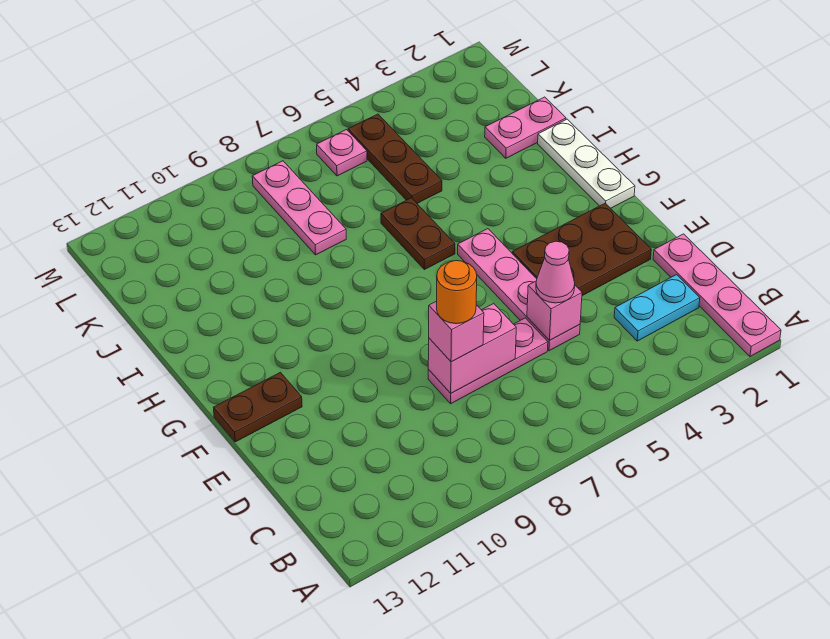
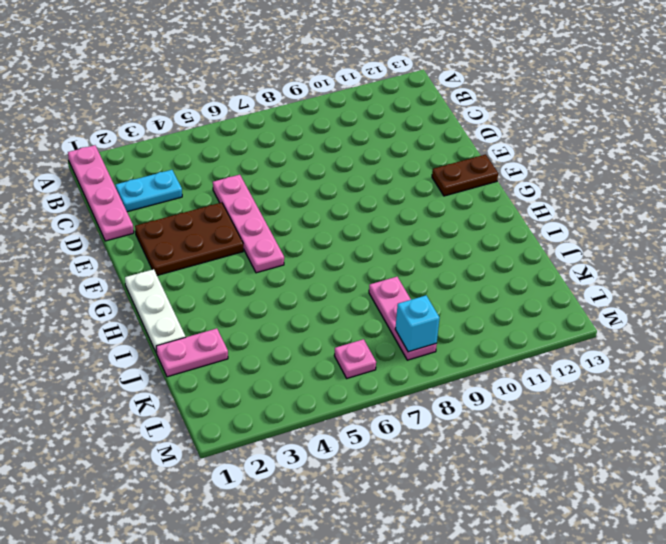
cyan 1x1 brick [395,296,439,352] -> none
none -> pink 1x3 plate [428,318,548,404]
none -> brown 1x2 plate [381,198,455,270]
none -> brown 1x3 plate [348,114,442,203]

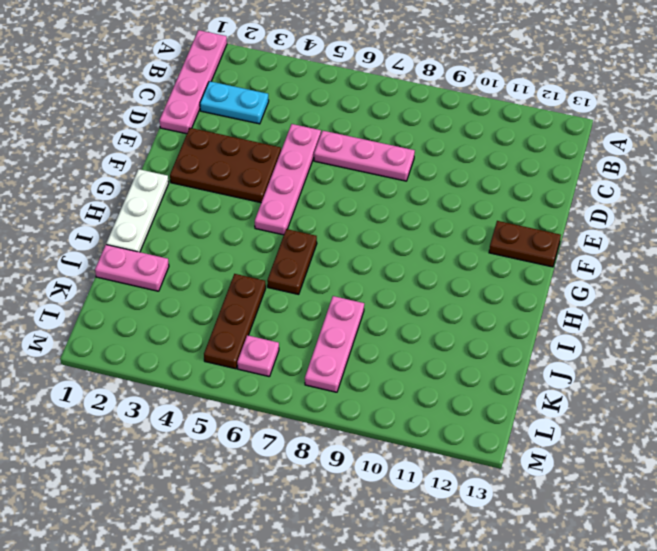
none -> pink 1x1 brick [527,281,582,340]
none -> pink 1x2 brick [428,303,516,393]
none -> pink 1x1 cone [536,241,575,303]

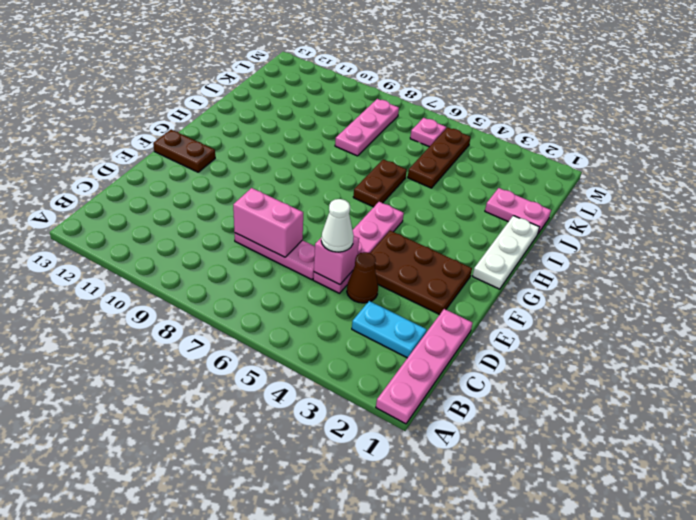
brown 1x1 cone [347,252,378,303] -> none
white 1x1 cone [321,199,354,252] -> pink 1x1 cone [536,241,575,303]
none -> pink 1x1 brick [429,301,484,362]
none -> orange 1x1 round brick [437,261,477,324]

